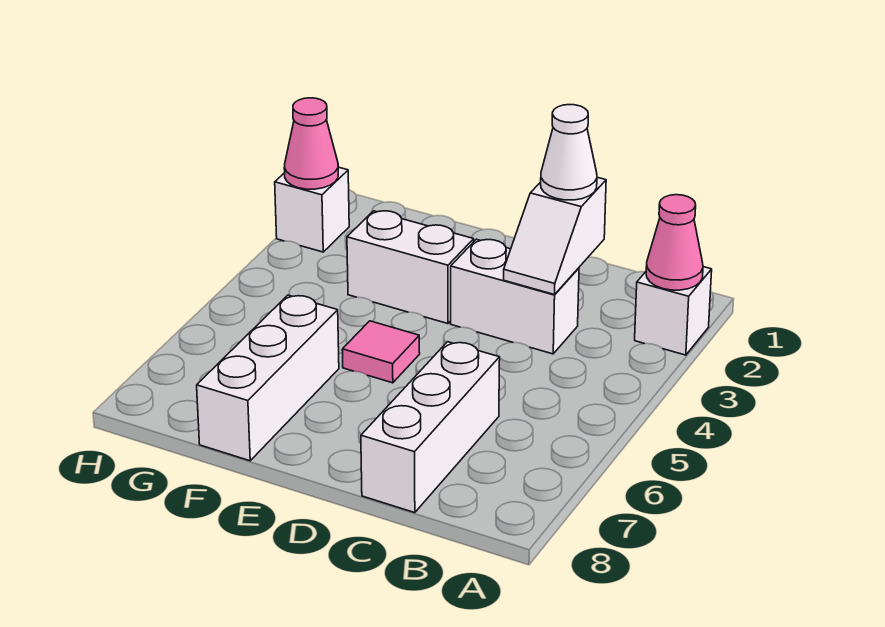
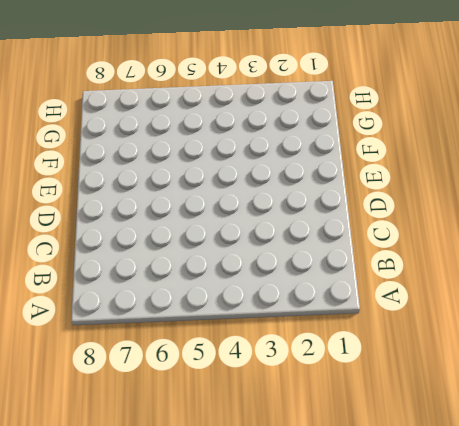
none -> white 1x1 brick [635,267,712,355]
none -> white 1x2 brick [451,239,579,354]

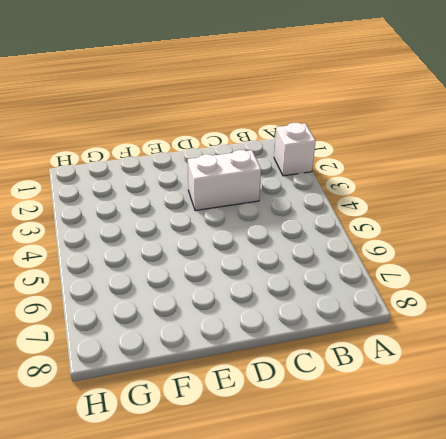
none -> white 1x3 brick [361,342,500,513]
none -> white 1x2 brick [347,211,474,324]

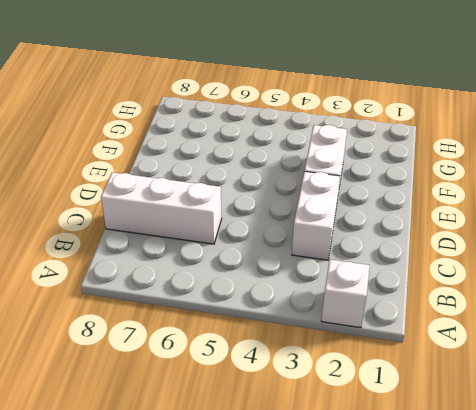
none -> pink 1x1 tile [342,321,420,383]
none -> white 1x3 brick [197,295,339,461]

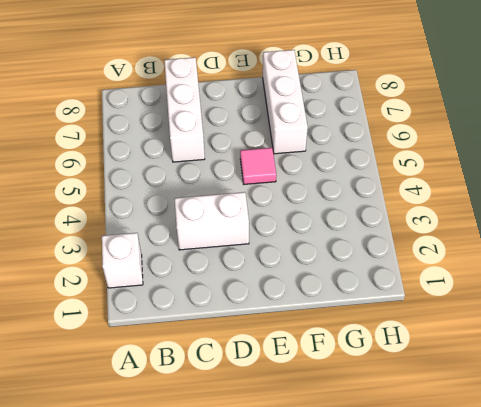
none -> white 1x2 brick [347,211,474,324]
none -> white 1x1 brick [275,167,349,252]

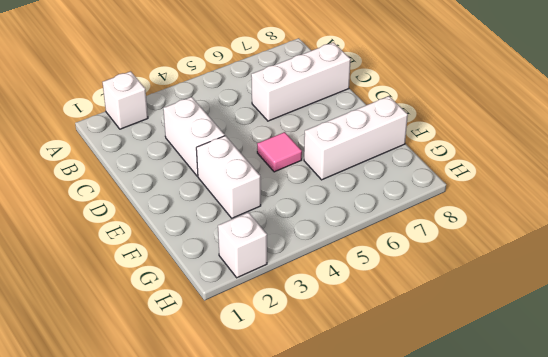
none -> pink 1x1 cone [646,195,703,290]
none -> white 1x2 slope [504,177,606,295]

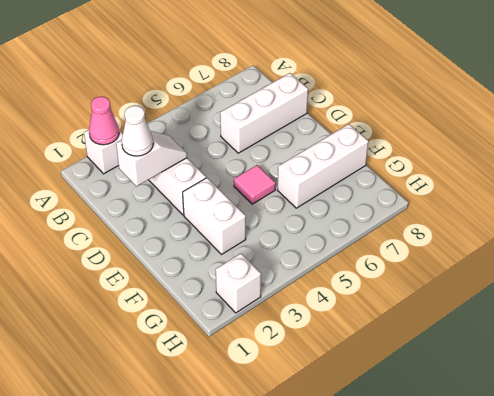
none -> pink 1x1 cone [284,98,338,189]

